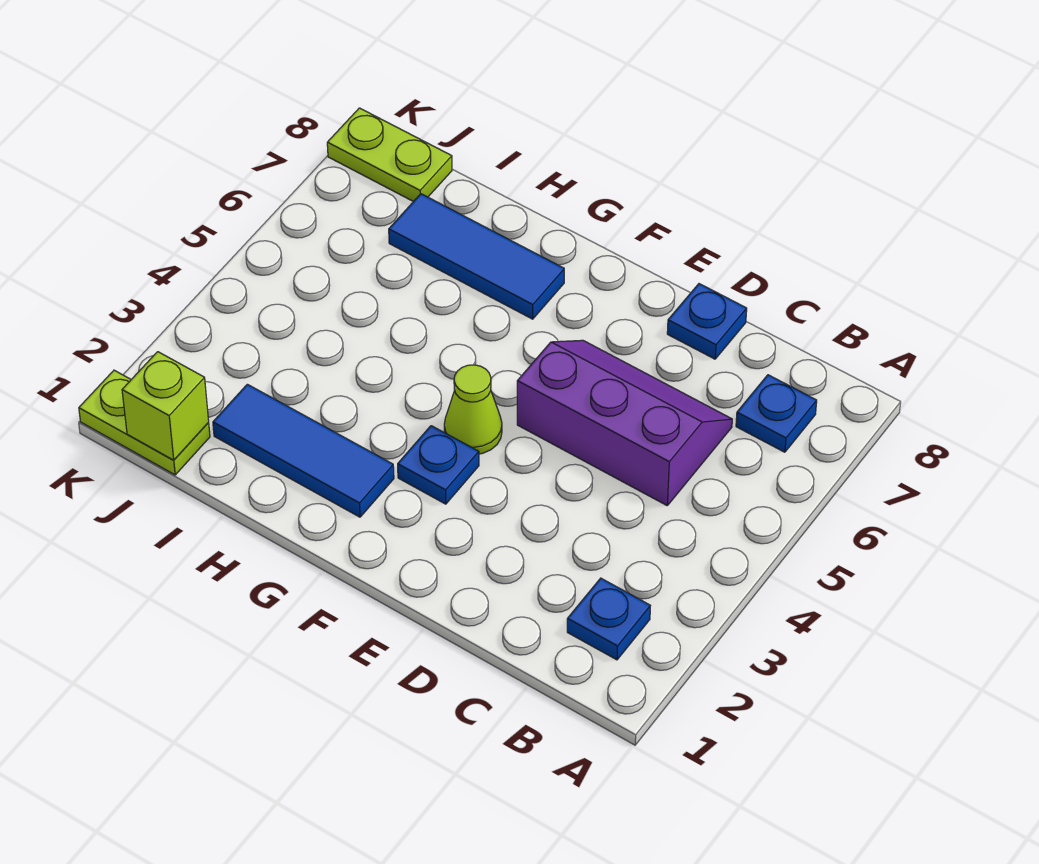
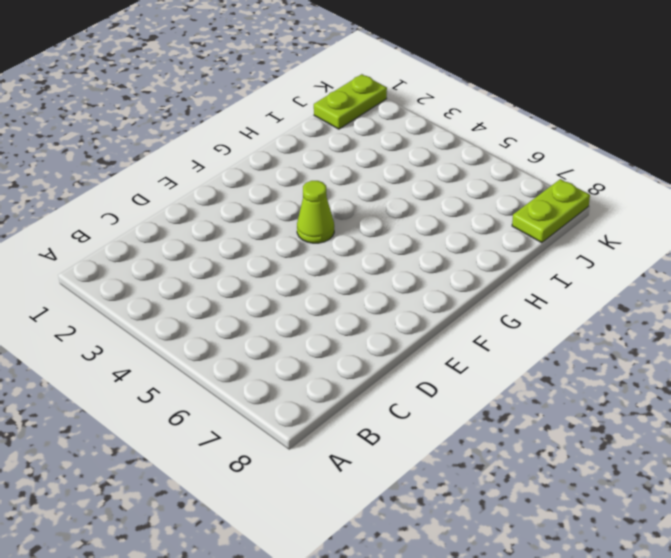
none -> blue 1x1 plate [567,578,650,660]
none -> blue 1x1 plate [736,375,817,452]

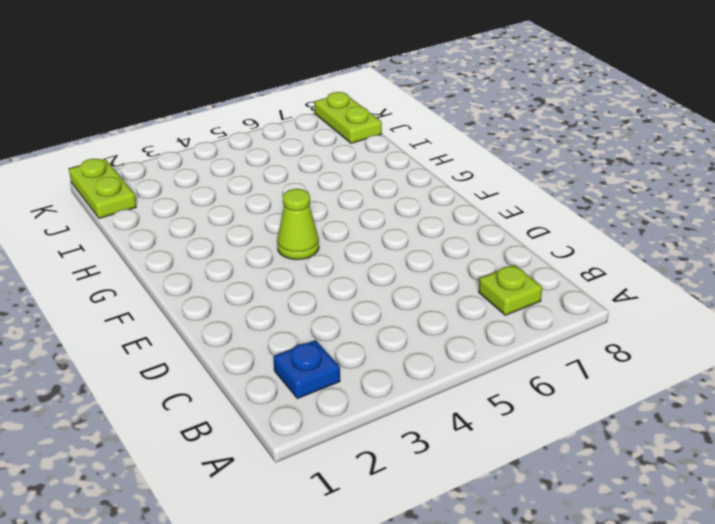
lime 1x1 plate [479,265,542,315] -> blue 1x1 plate [736,375,817,452]
none -> purple 2x3 slope [517,340,732,505]
none -> blue 1x1 plate [667,284,747,359]

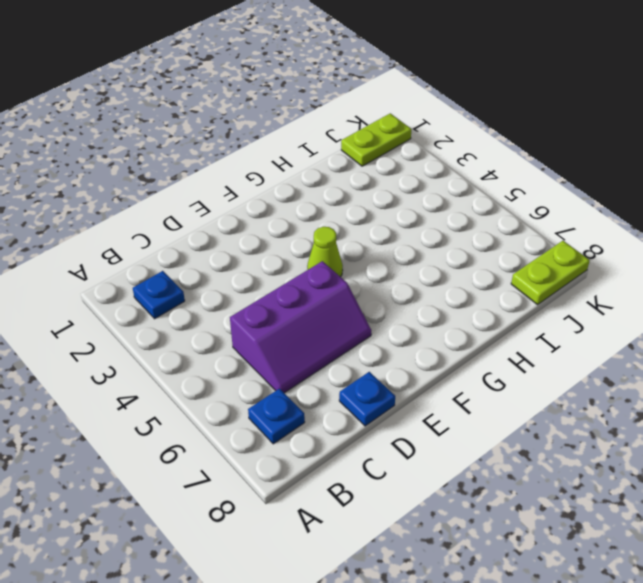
none -> blue 1x1 plate [398,426,479,504]
none -> blue 1x3 tile [213,384,394,517]

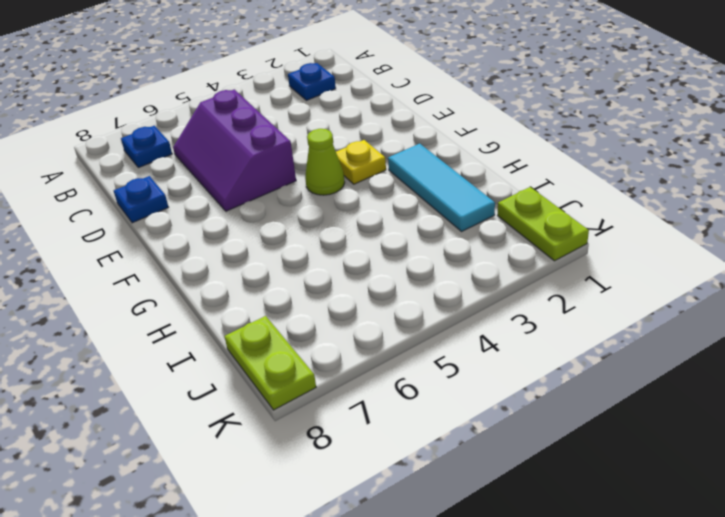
yellow 1x1 plate [336,140,386,184] -> blue 1x1 plate [398,426,479,504]
cyan 1x3 tile [388,144,495,231] -> blue 1x3 tile [213,384,394,517]
none -> blue 1x3 tile [389,194,564,319]
none -> lime 1x1 brick [122,352,209,460]

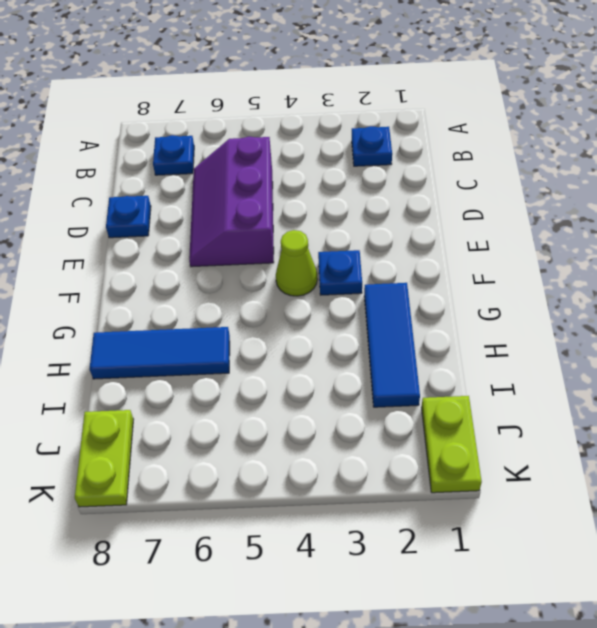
blue 1x3 tile [90,327,230,379] -> blue 1x3 tile turned to [389,194,564,319]
none -> lime 1x1 brick [122,352,209,460]

